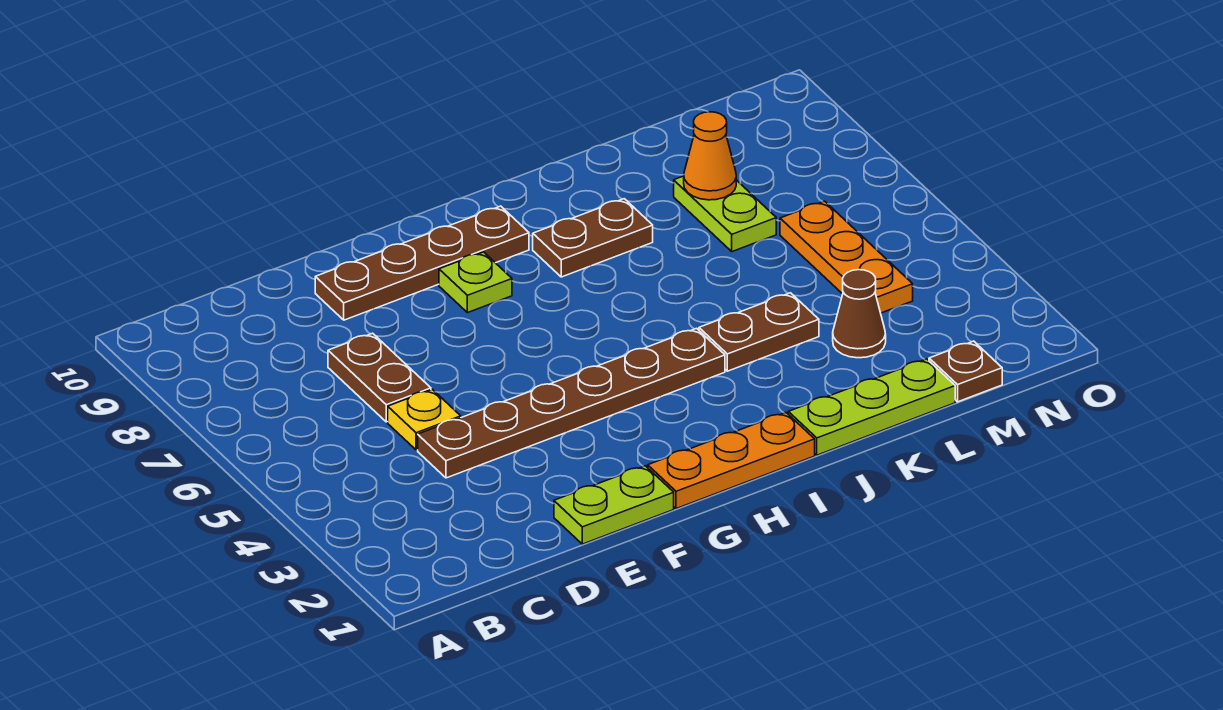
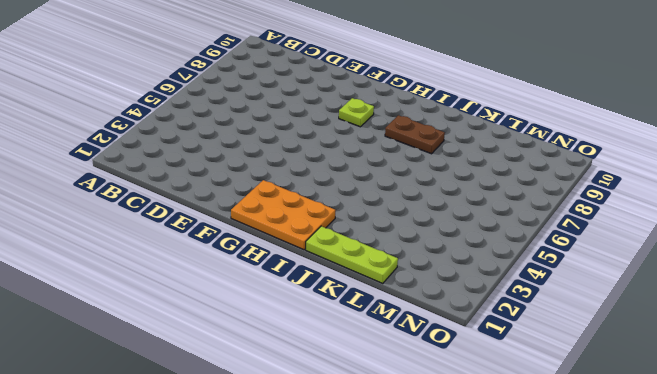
orange 2x3 plate [231,180,335,250] -> orange 1x3 plate [648,413,815,509]
none -> brown 1x6 plate [418,328,725,478]
none -> yellow 1x1 plate [388,389,461,450]
none -> brown 1x2 plate [328,333,431,422]

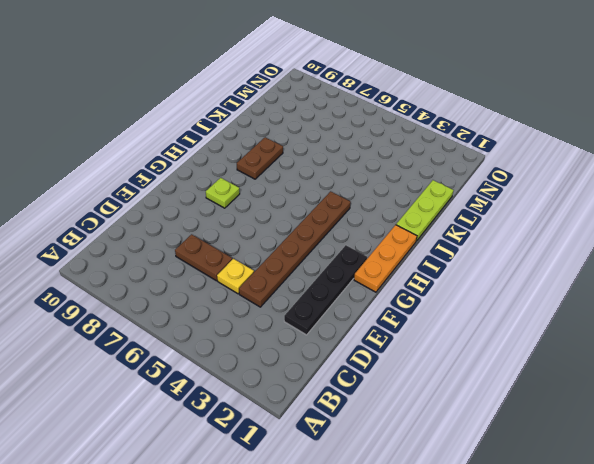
black 1x4 plate [284,245,367,335] -> none
none -> lime 1x2 plate [554,466,674,544]
none -> brown 1x4 plate [315,206,529,320]
none -> brown 1x2 plate [699,293,819,371]

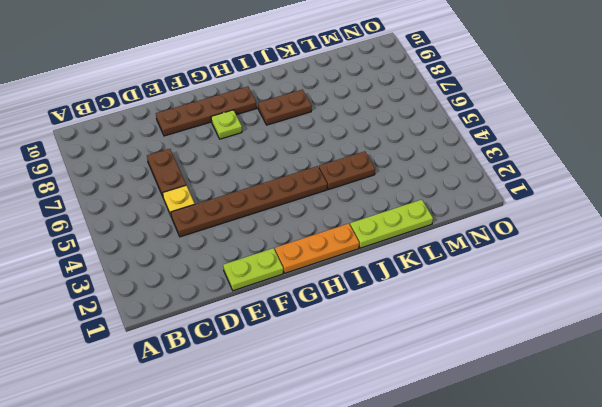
none -> brown 1x1 cone [833,270,886,358]
none -> lime 1x2 plate [674,176,776,252]
none -> brown 1x1 plate [929,341,1002,402]

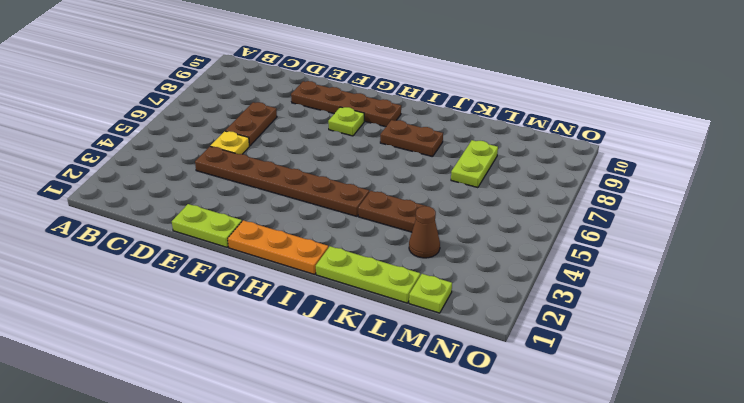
lime 1x1 plate [409,274,452,313] -> brown 1x1 plate [929,341,1002,402]
none -> orange 1x3 plate [780,201,913,313]
none -> orange 1x1 cone [684,112,736,200]

